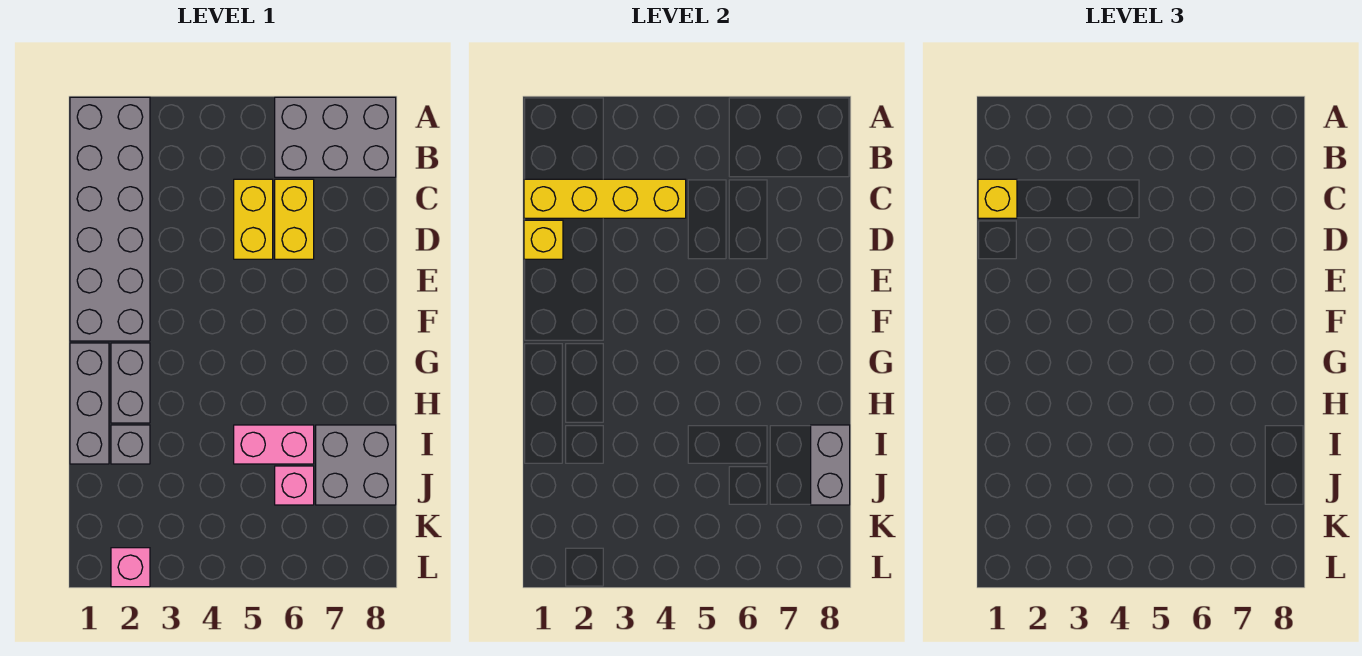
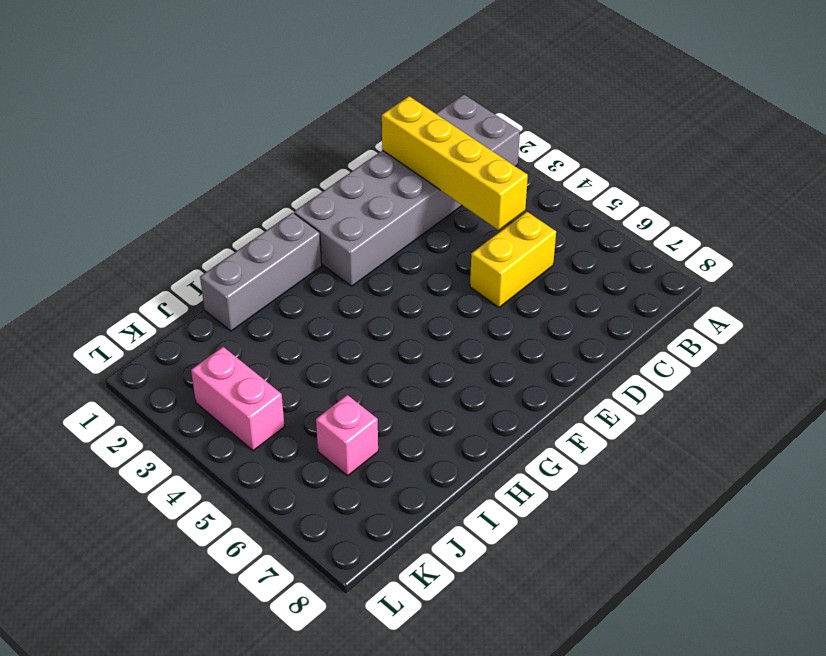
pink 1x2 brick [191,347,285,451] -> pink 1x2 brick moved to [234,425,314,464]
none -> grey 2x3 brick [275,97,396,177]
none -> yellow 1x2 brick [275,179,314,259]
none -> grey 1x2 brick [111,343,150,423]

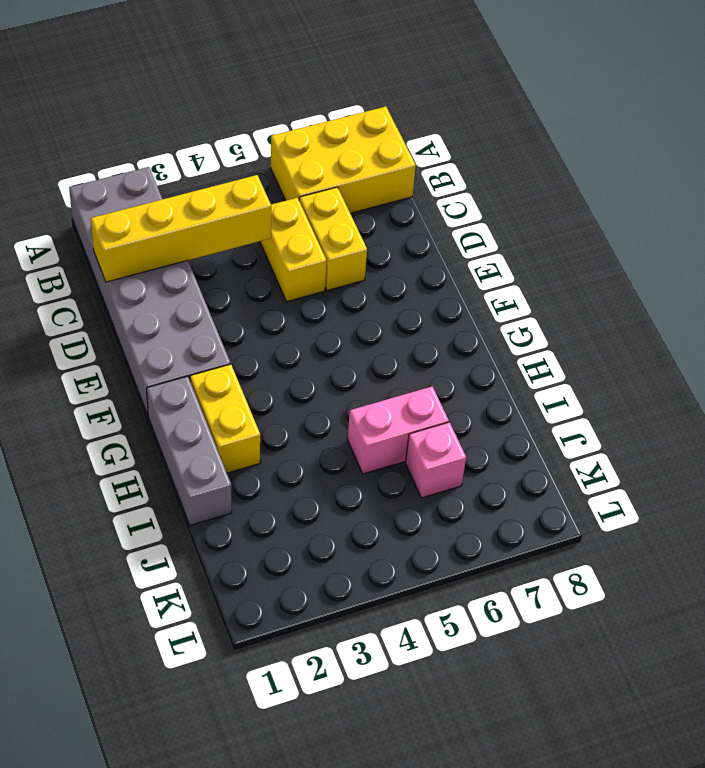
yellow 2x3 brick [271,107,416,213] -> grey 2x3 brick [275,97,396,177]
yellow 1x2 brick [190,364,260,473] -> grey 1x2 brick [111,343,150,423]
none -> grey 1x1 brick [111,425,150,464]
none -> grey 2x2 brick [316,425,396,505]
none -> pink 1x1 brick [111,548,150,587]

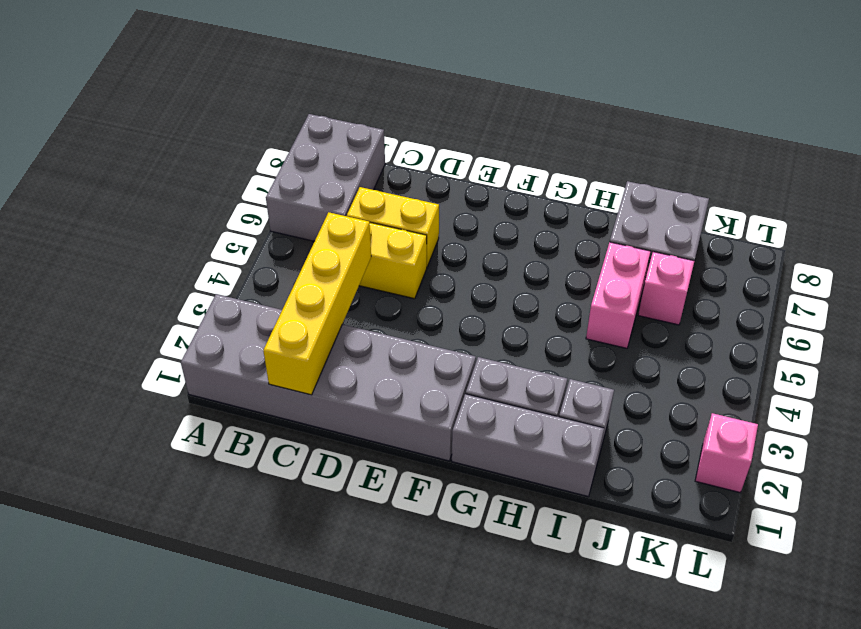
none -> yellow 1x1 brick [524,220,563,259]
none -> grey 1x2 brick [811,425,850,505]
none -> yellow 1x1 brick [978,179,1017,218]

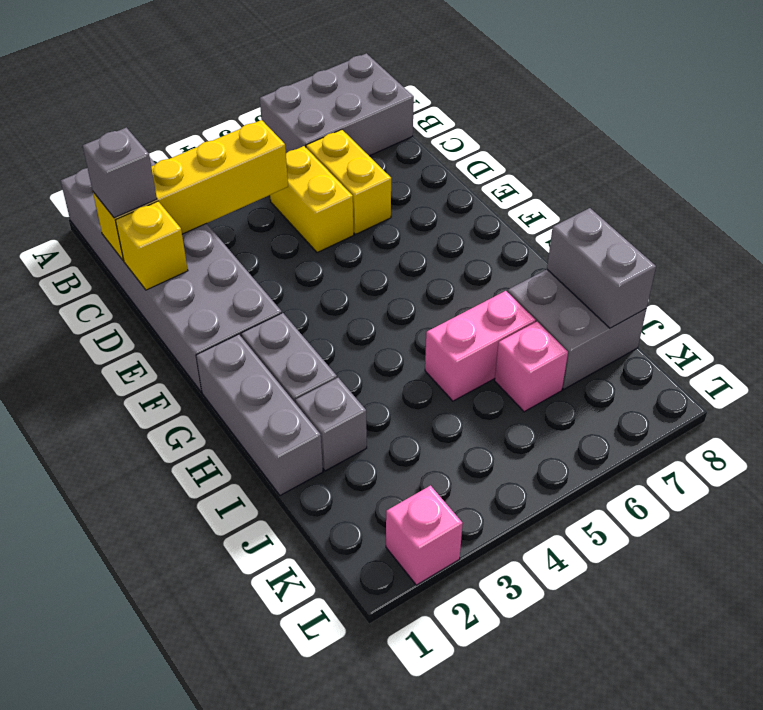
grey 1x1 brick [83,128,157,218] -> yellow 1x1 brick [978,179,1017,218]

